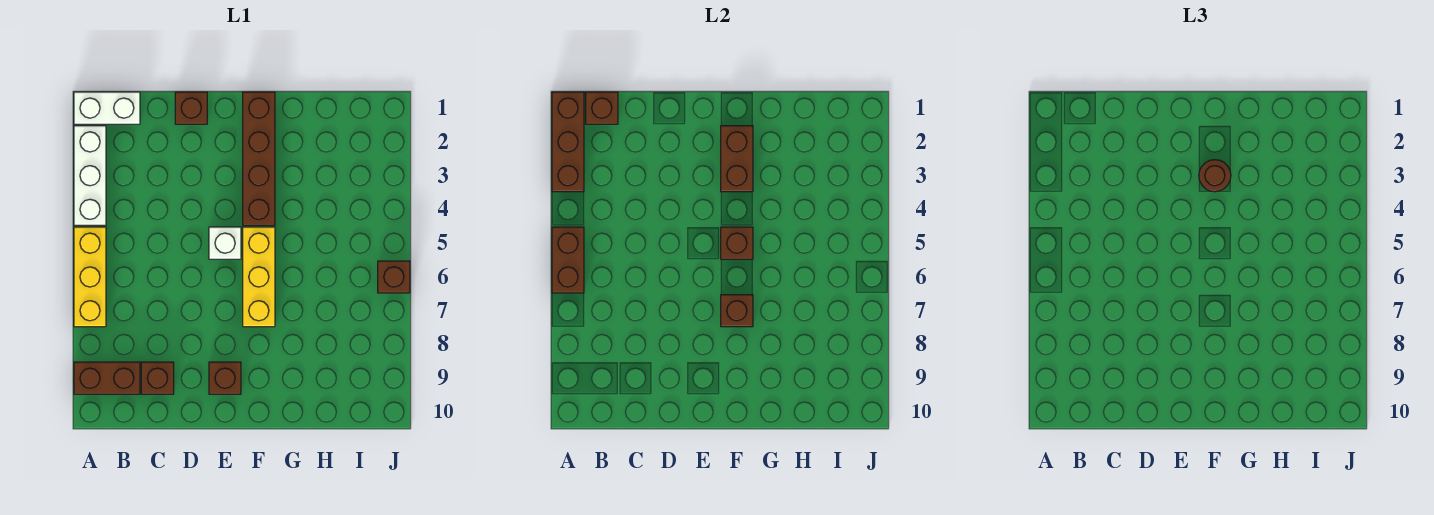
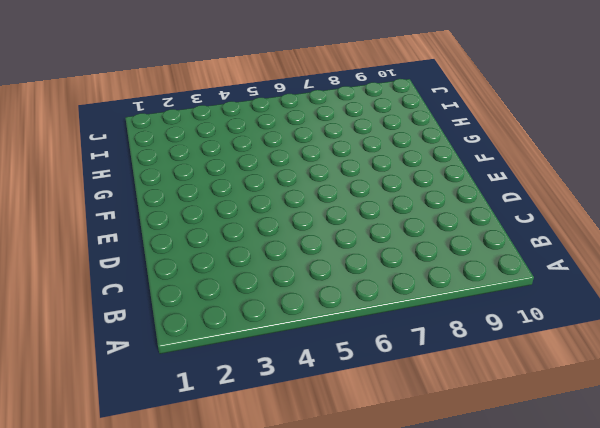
none -> white 1x2 brick [74,92,140,124]
none -> white 1x3 brick [74,126,106,225]
none -> yellow 1x3 brick [74,227,106,327]

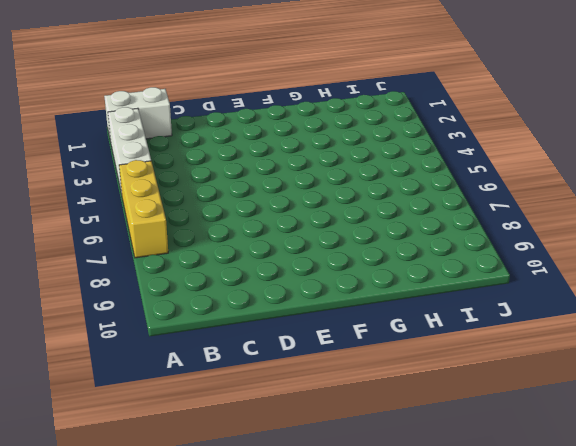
none -> brown 1x2 brick [74,362,140,394]
none -> brown 1x1 brick [141,362,174,394]
none -> brown 1x1 brick [175,92,207,124]

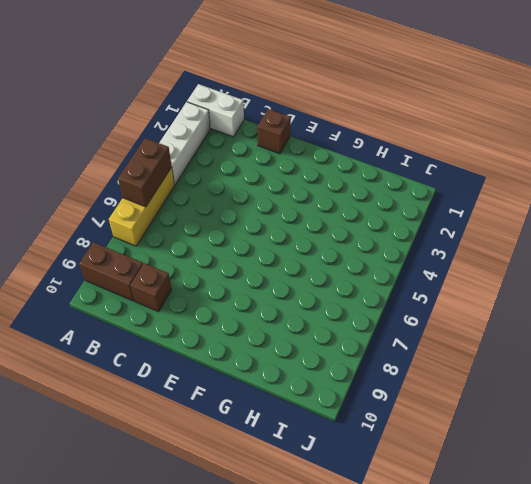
none -> white 1x1 brick [209,227,241,259]
none -> brown 1x1 brick [209,362,241,394]
none -> brown 1x4 brick [243,92,275,225]

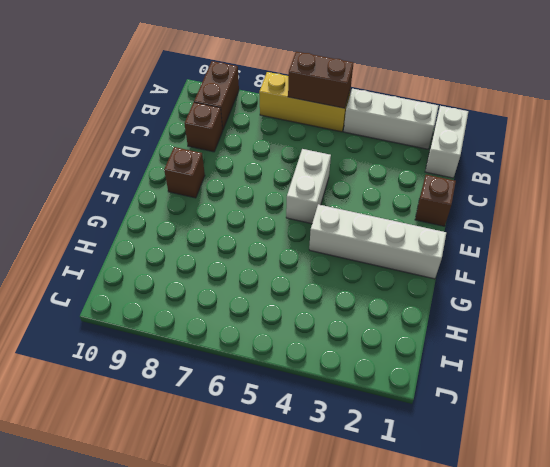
white 1x2 brick [286,149,331,224] -> white 1x1 brick [209,227,241,259]
white 1x4 brick [309,204,446,279] -> brown 1x4 brick [243,92,275,225]
none -> yellow 1x3 brick [243,227,275,327]
none -> brown 1x1 brick [378,261,410,293]
none -> brown 1x3 brick [552,92,584,192]

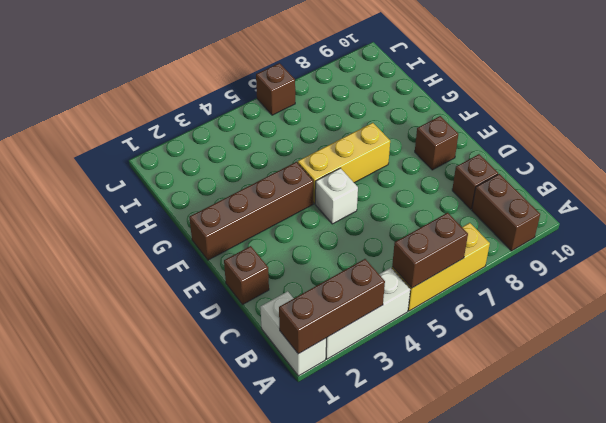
none -> brown 1x1 brick [586,92,618,124]
none -> brown 1x2 brick [721,126,753,192]
none -> brown 1x1 brick [721,227,753,259]

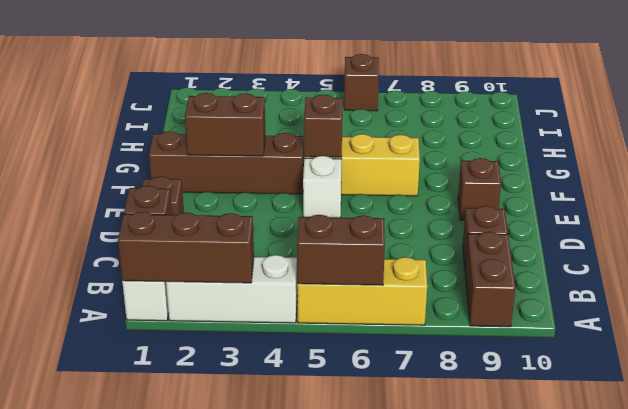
none -> brown 1x1 brick [721,295,753,327]
none -> brown 1x1 round brick [1199,160,1231,192]

